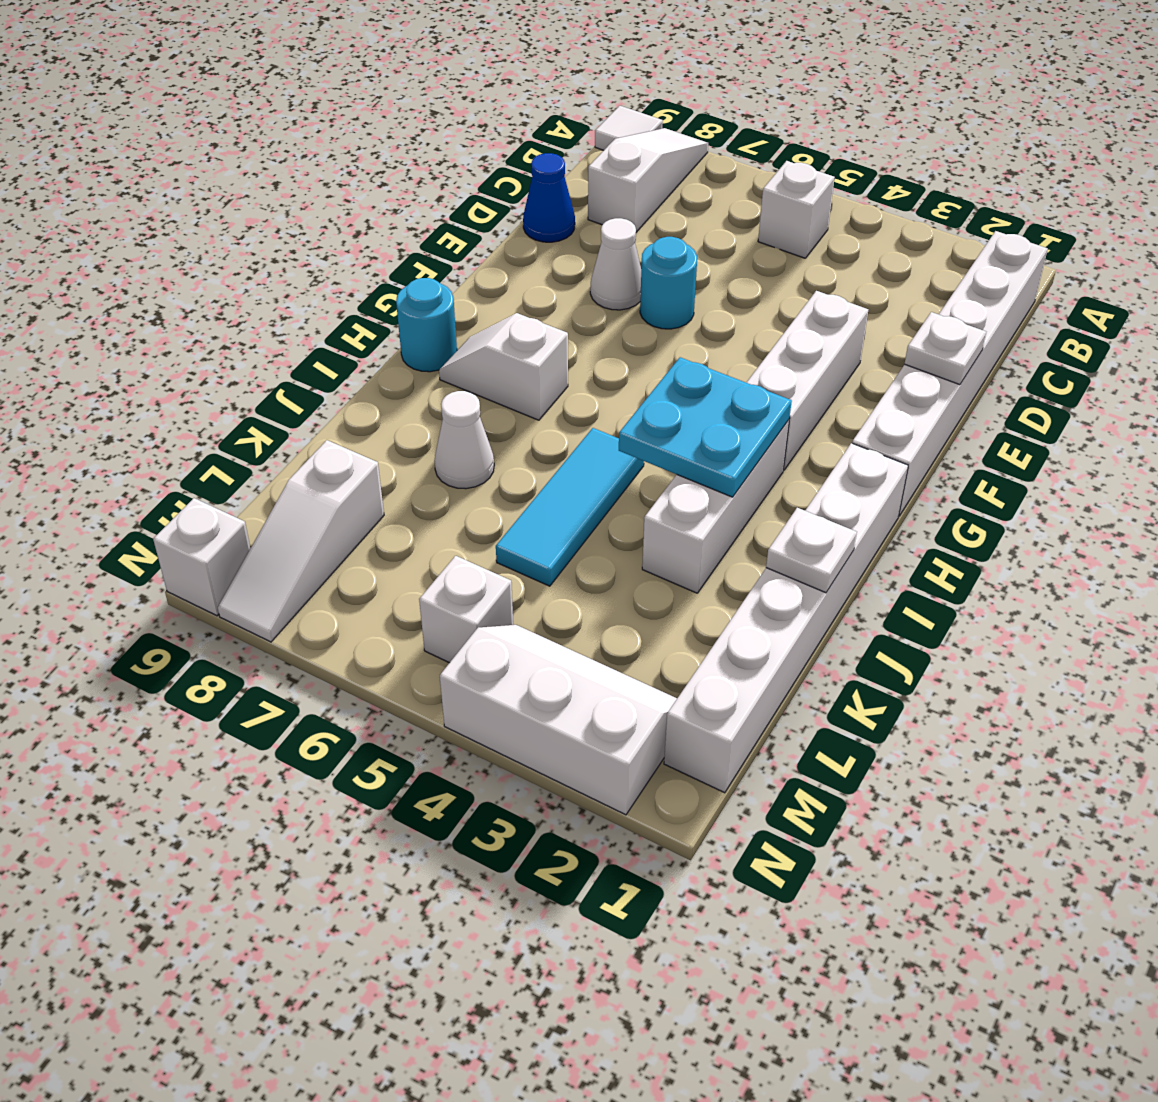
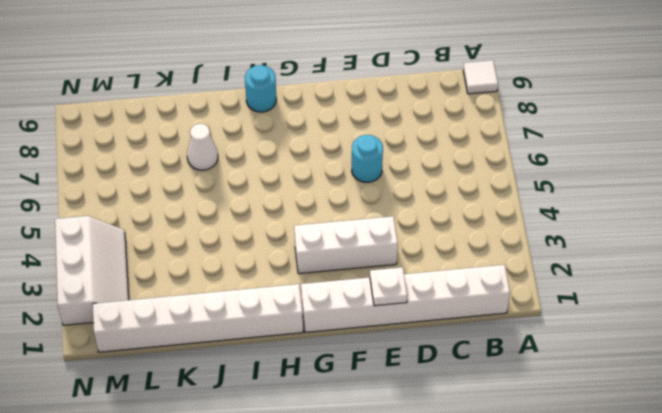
none -> white 1x3 slope [588,128,708,232]
none -> white 1x1 brick [758,161,835,258]
none -> blue 1x1 cone [523,153,575,242]

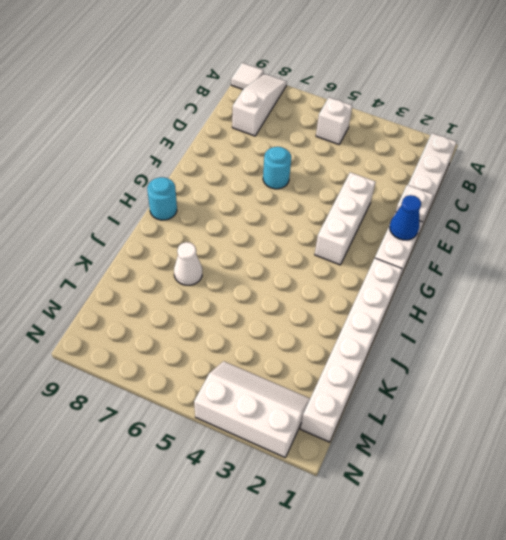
blue 1x1 cone [390,195,421,240] -> blue 1x1 cone moved to [523,153,575,242]
none -> white 1x1 cone [590,218,641,310]
none -> white 1x3 brick [642,420,789,593]
none -> white 1x2 slope [439,313,568,420]

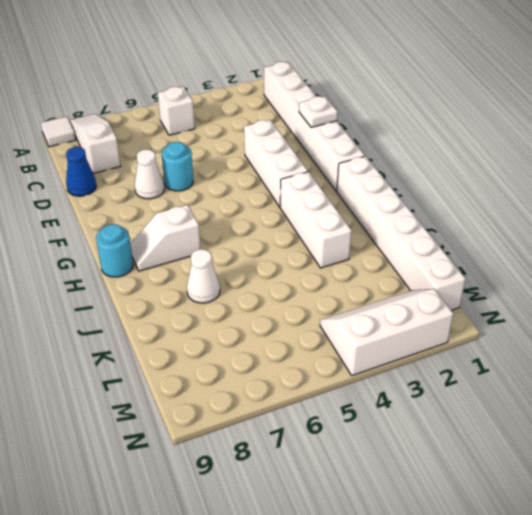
none -> cyan 1x3 tile [496,428,644,586]
none -> white 1x3 slope [218,440,384,642]
none -> white 1x1 brick [419,556,513,663]

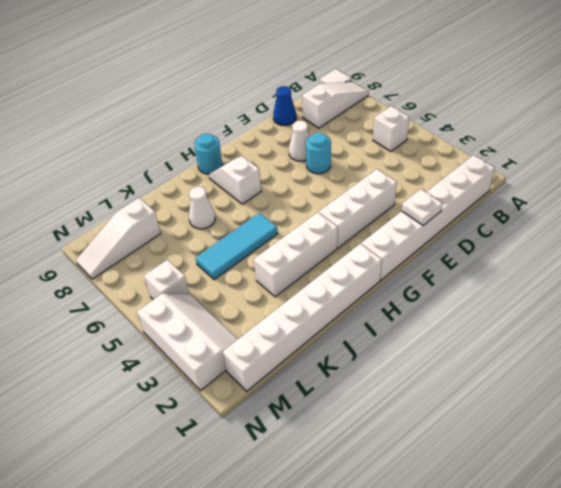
none -> white 1x1 brick [153,498,251,616]
none -> cyan 2x2 plate [619,357,792,497]
none -> white 1x1 plate [766,508,857,593]

